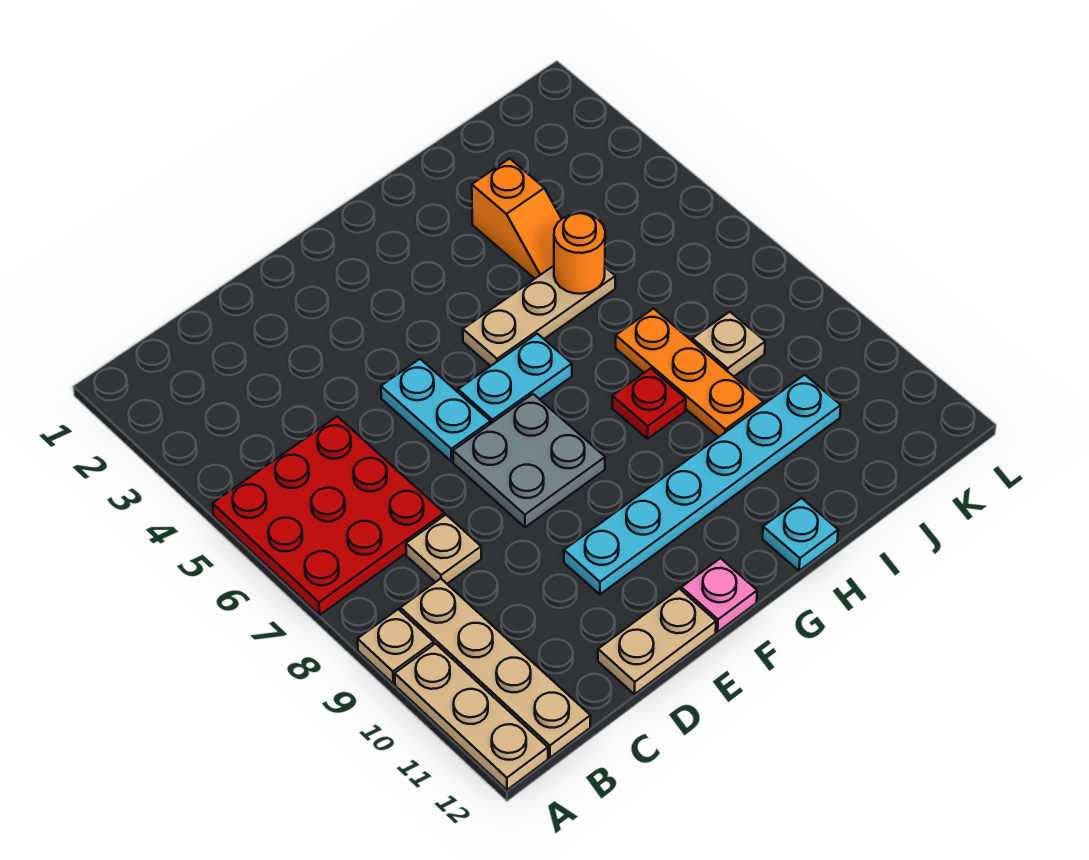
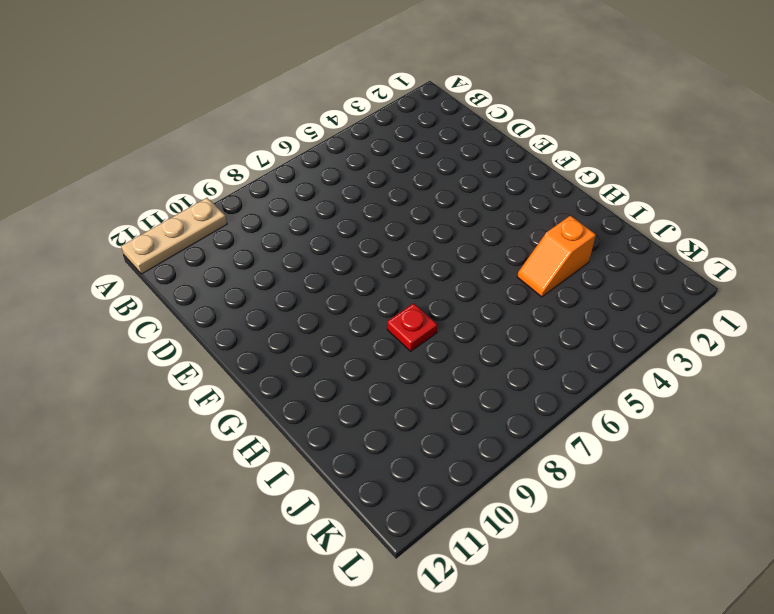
none -> red 3x3 plate [213,416,444,615]
none -> tan 1x1 plate [358,609,434,684]
none -> tan 1x4 plate [400,579,591,758]

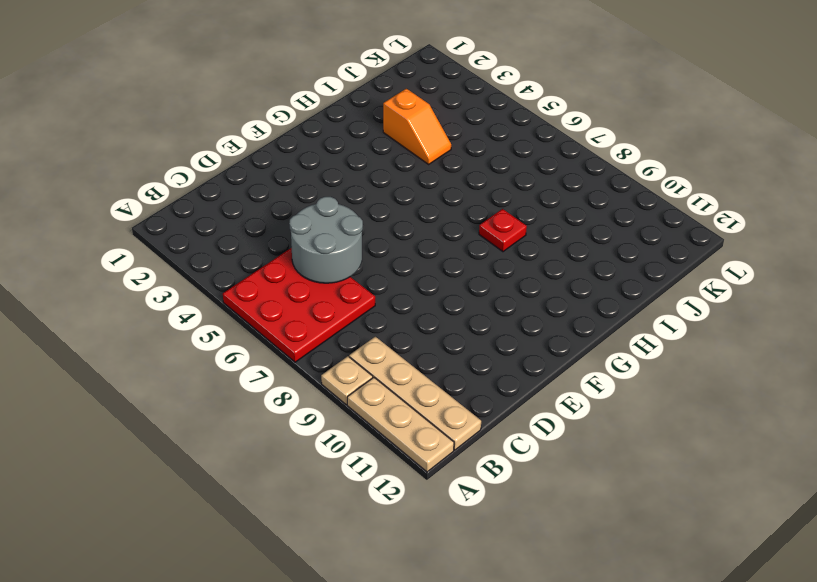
grey 2x2 round brick [289,197,363,283] -> none
none -> tan 1x1 plate [406,515,481,584]
none -> tan 1x2 plate [598,589,716,694]
none -> cyan 1x2 plate [381,359,491,461]

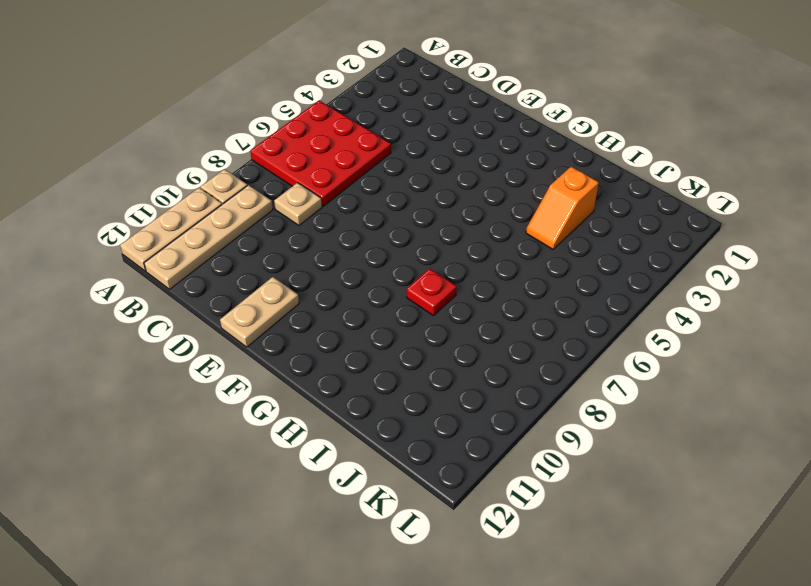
tan 1x2 plate [220,277,299,347] -> tan 1x2 plate turned to [598,589,716,694]
none -> cyan 1x2 plate [381,359,491,461]
none -> grey 2x2 plate [453,394,605,527]
none -> cyan 1x6 plate [564,375,841,594]

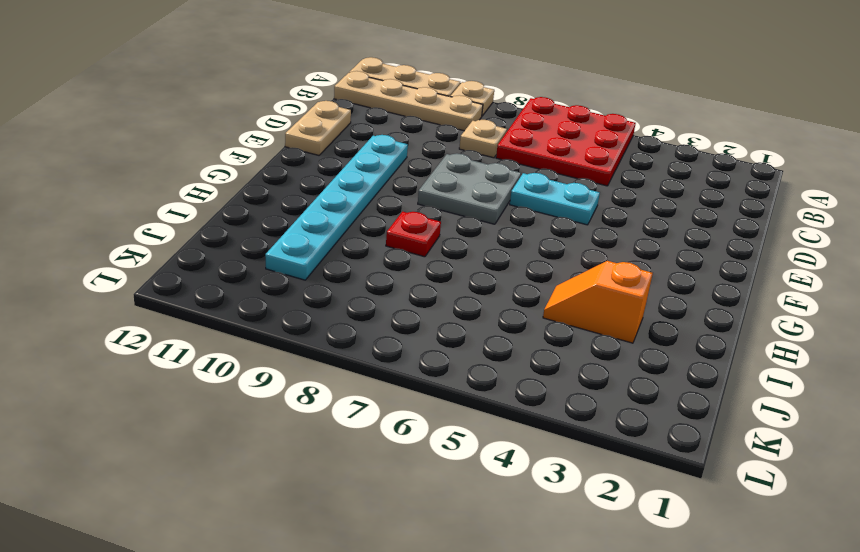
none -> cyan 1x2 plate [458,334,572,423]
none -> pink 1x1 plate [681,558,757,632]
none -> tan 1x3 plate [463,266,615,366]

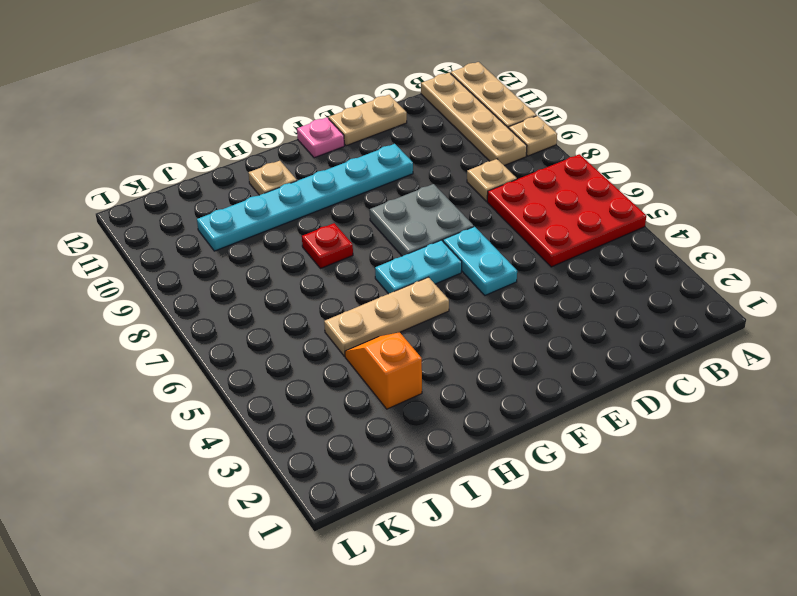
tan 1x1 plate [249,161,297,195] -> tan 1x1 plate moved to [692,312,765,376]
none -> cyan 1x1 plate [762,498,838,571]
none -> orange 1x3 plate [616,309,763,437]
none -> orange 1x1 round brick [554,213,605,294]

